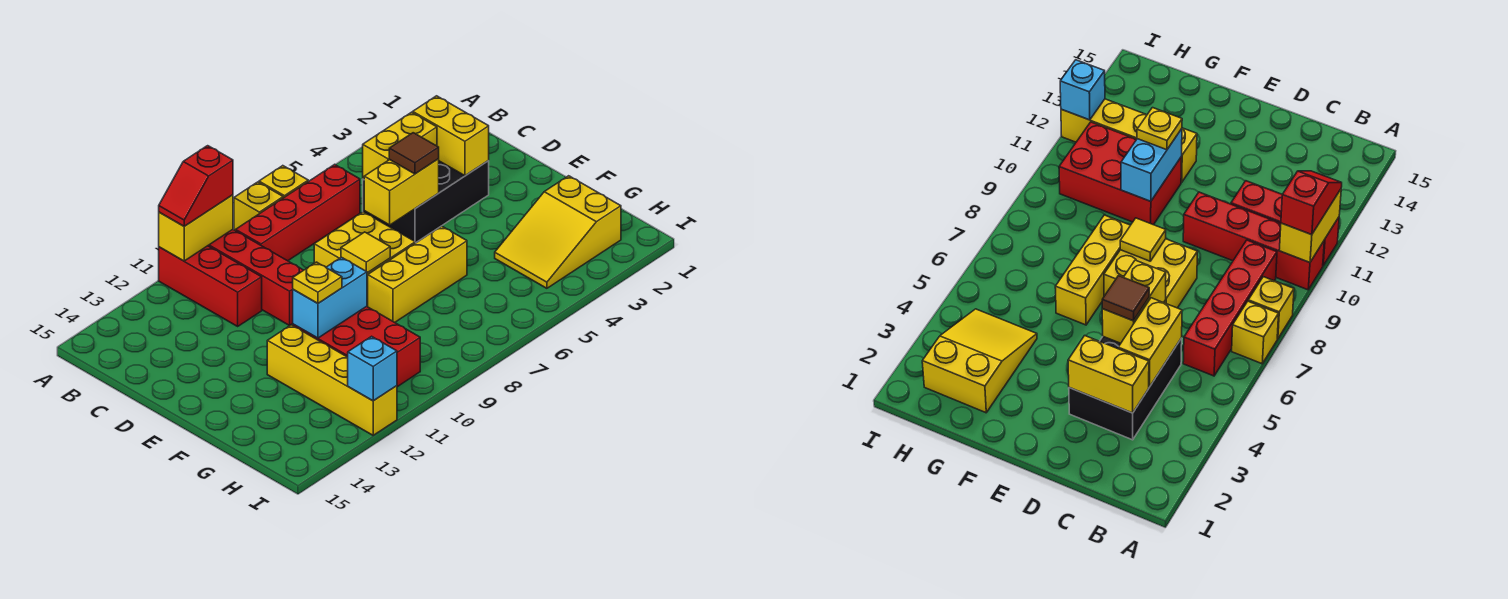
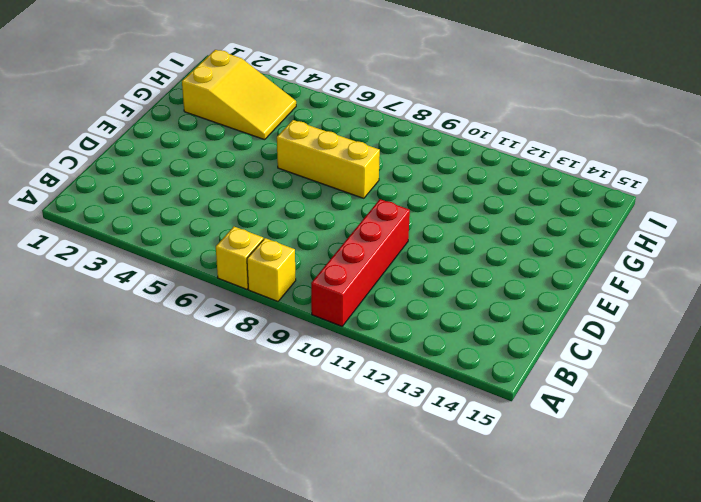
none -> red 1x3 brick [159,246,262,326]
none -> red 1x4 brick [236,164,360,261]
none -> black 2x3 brick [363,161,489,243]

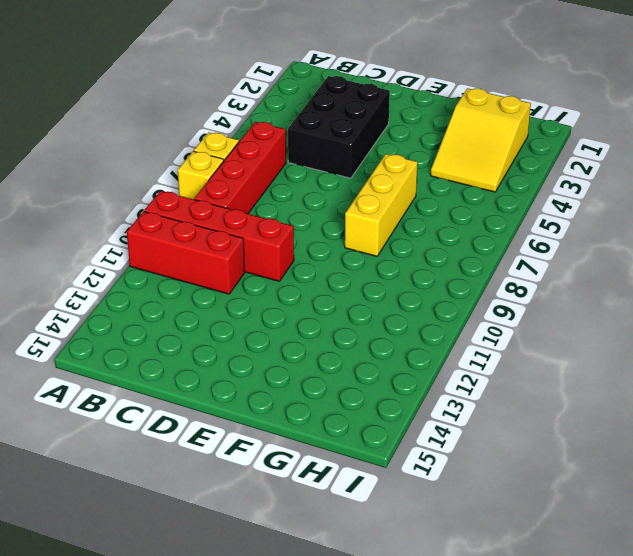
none -> yellow 2x2 brick [314,212,415,307]
none -> red 2x3 brick [293,306,420,387]
none -> yellow 1x4 brick [267,325,397,435]

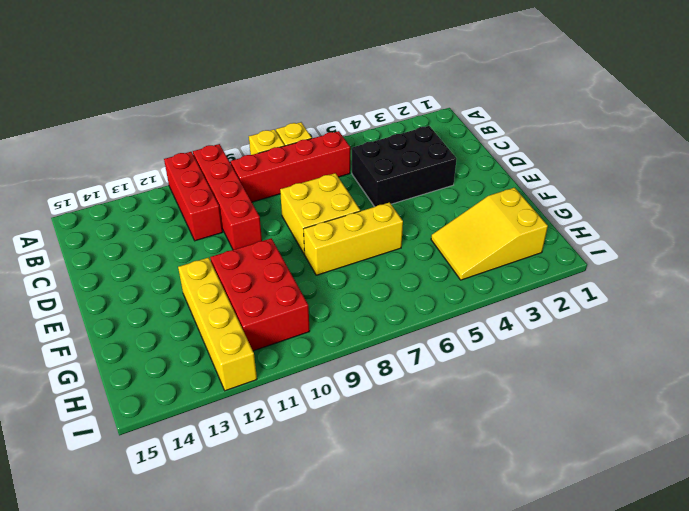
none -> yellow 1x2 brick [159,195,233,261]
none -> yellow 1x2 brick [413,96,489,176]
none -> yellow 1x2 brick [363,112,437,179]

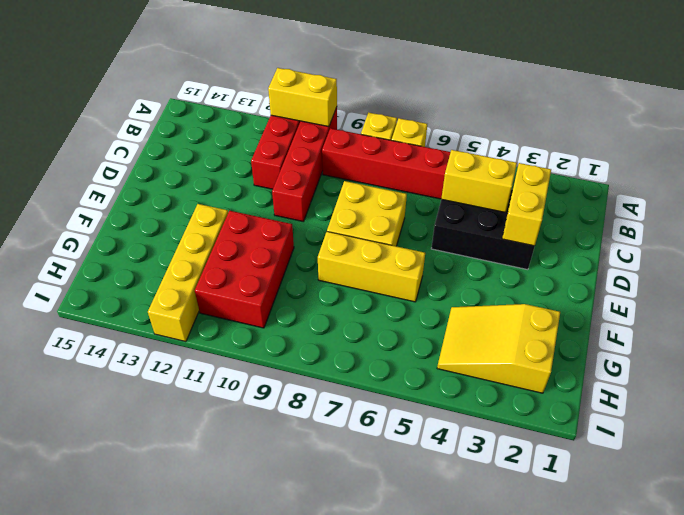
none -> yellow 1x2 brick [364,159,439,225]
none -> yellow 1x1 tile [341,232,390,273]
none -> cyan 1x2 brick [293,257,367,338]

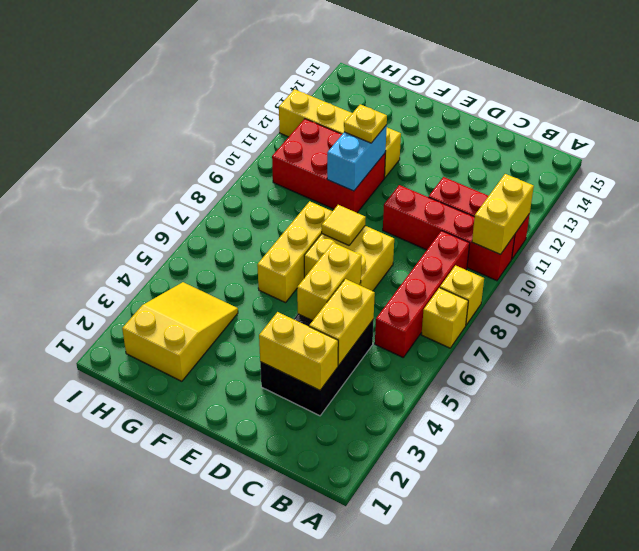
none -> cyan 1x1 brick [348,336,397,401]
none -> red 1x2 slope [159,146,233,226]
none -> brown 1x1 tile [389,133,439,174]

